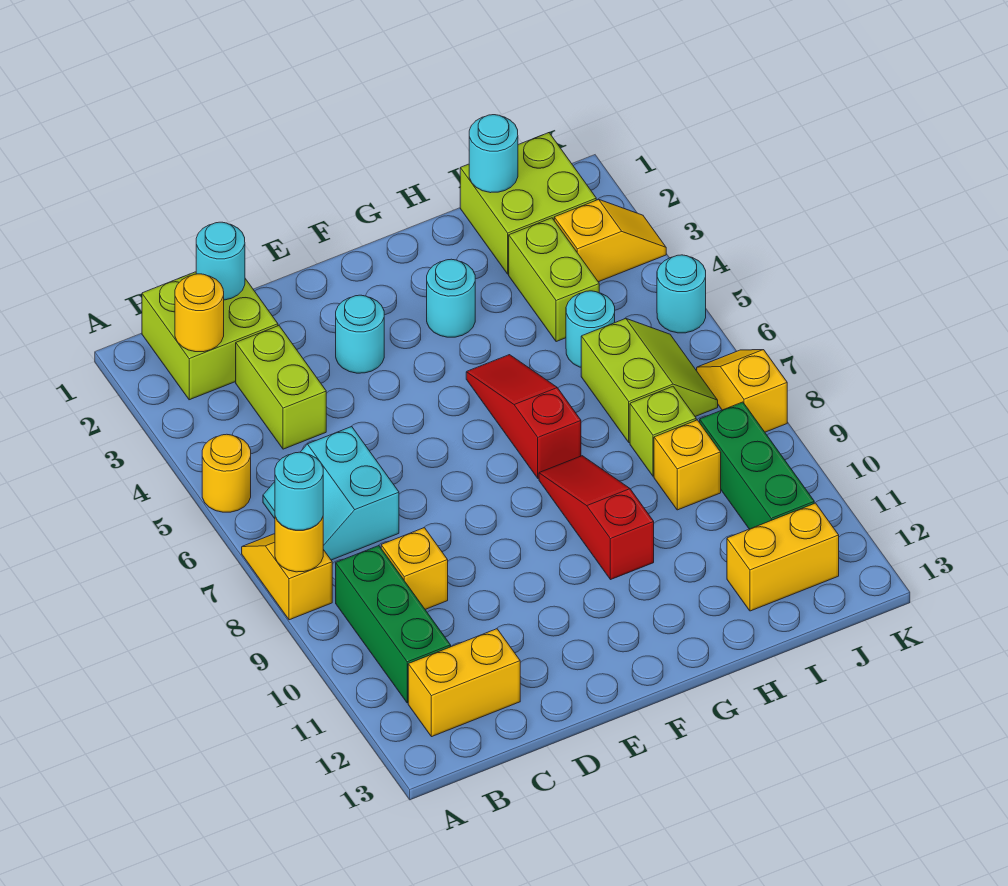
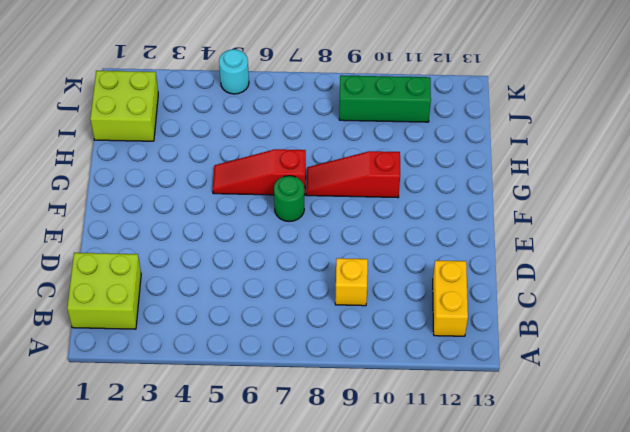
green 1x1 round brick [274,176,304,222] -> none
none -> yellow 1x1 round brick [202,434,251,512]
none -> yellow 1x2 slope [242,534,332,620]
none -> cyan 2x2 slope [263,426,399,560]

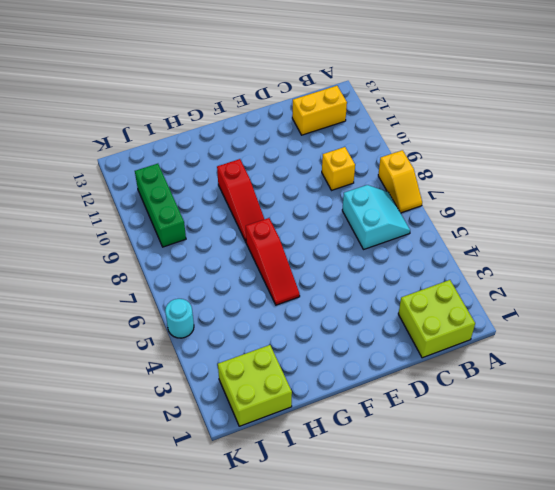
none -> yellow 1x1 round brick [202,434,251,512]
none -> green 1x3 brick [336,546,451,703]
none -> lime 1x2 brick [236,325,326,449]

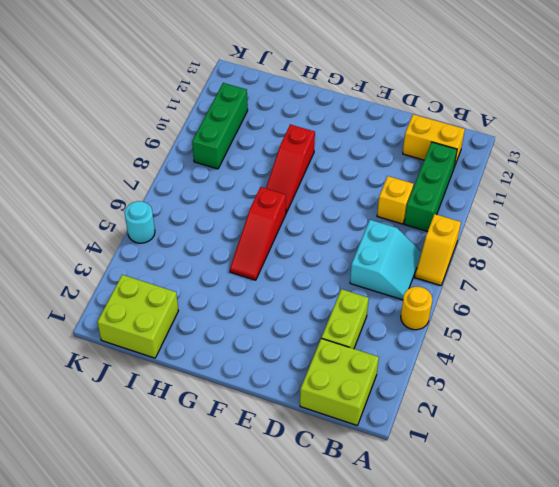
none -> cyan 1x1 round brick [336,295,384,373]
none -> cyan 1x1 round brick [427,259,475,337]
none -> lime 1x2 brick [509,218,599,342]

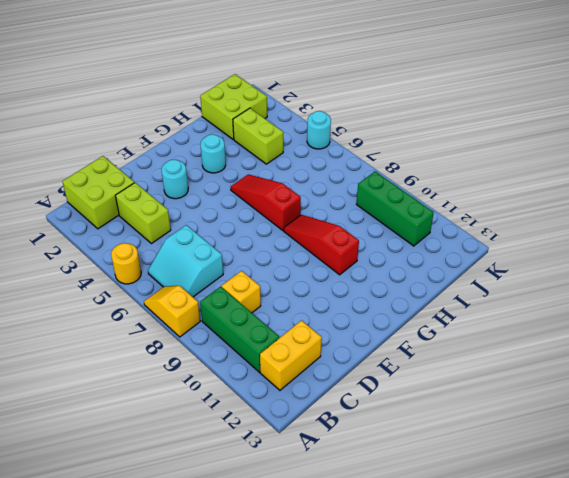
none -> cyan 1x1 round brick [566,291,615,367]
none -> lime 2x2 slope [581,319,718,443]
none -> lime 1x1 brick [630,386,696,476]

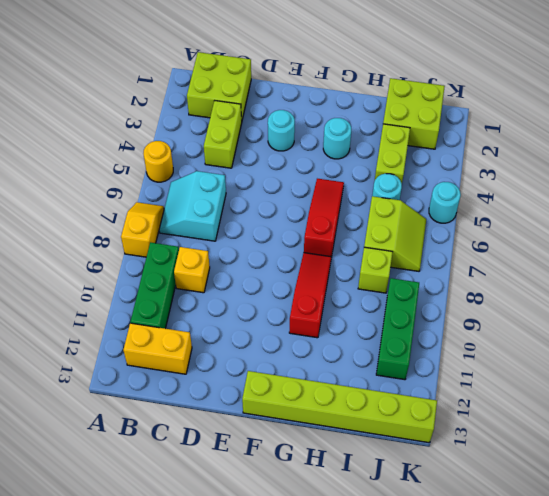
lime 1x6 brick [242,371,437,443] -> none
none -> yellow 1x1 brick [654,420,721,510]
none -> yellow 1x2 brick [727,503,839,611]
none -> yellow 1x2 slope [554,199,666,282]

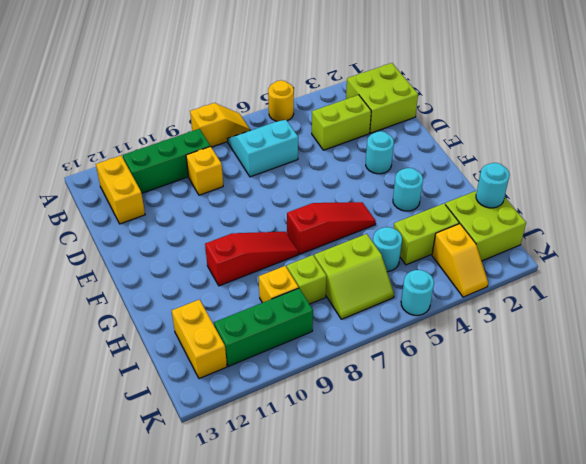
none -> yellow 1x2 slope [697,350,787,432]
none -> yellow 1x1 round brick [275,517,323,572]
none -> yellow 1x1 round brick [175,274,224,352]

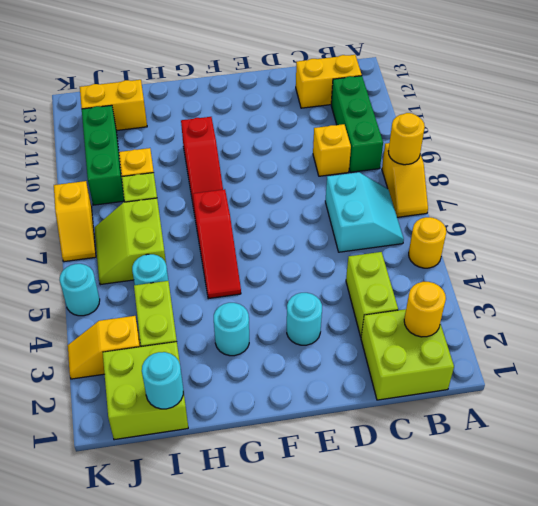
none -> cyan 1x1 round brick [196,222,245,300]
none -> cyan 1x1 round brick [275,452,323,530]

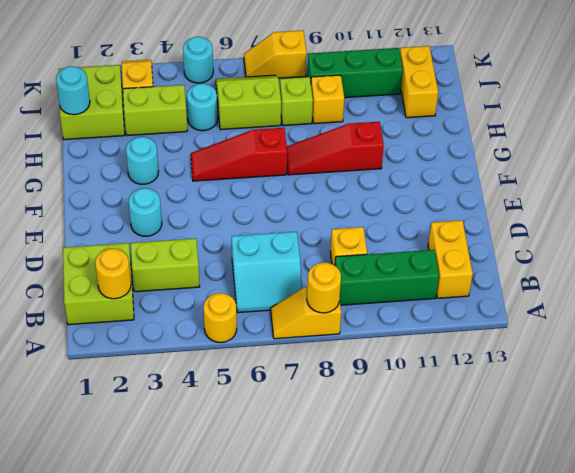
none -> cyan 1x1 round brick [196,222,245,300]
none -> cyan 1x1 round brick [275,452,323,530]

